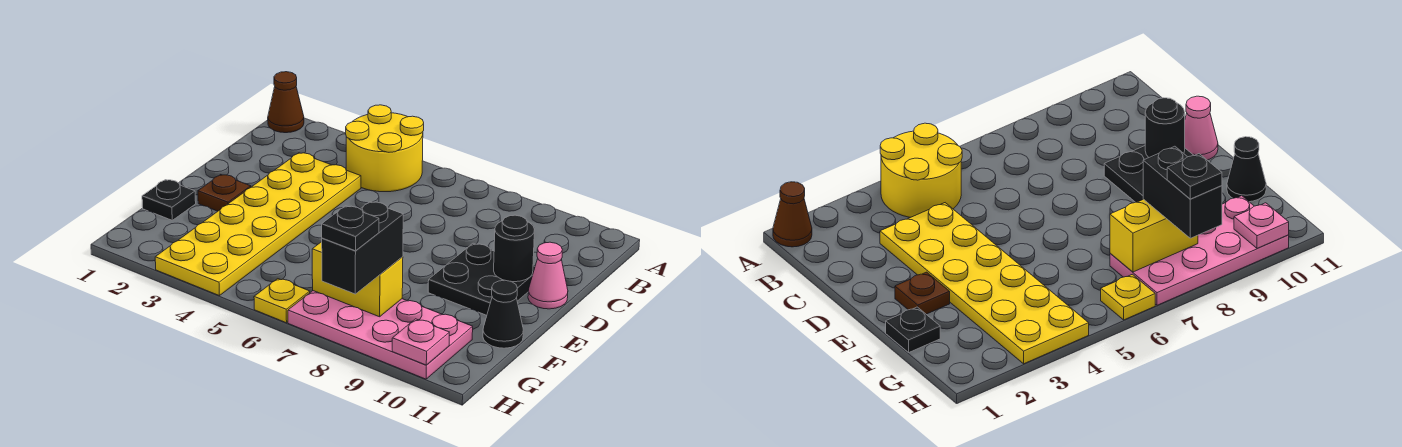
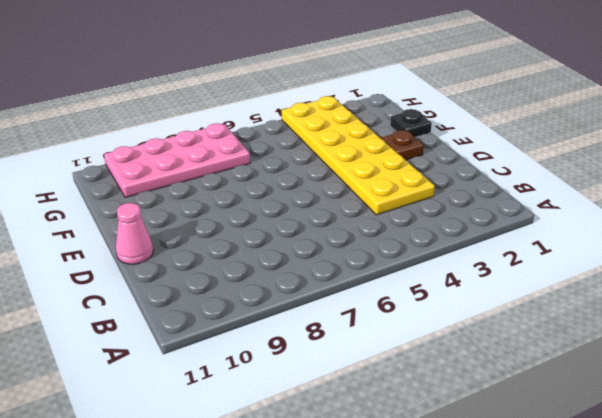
none -> brown 1x1 cone [268,72,304,133]
none -> yellow 2x2 round brick [346,105,424,192]
none -> black 2x2 plate [428,243,535,315]

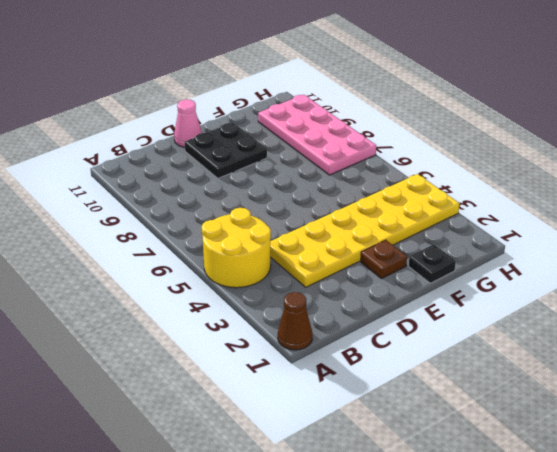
none -> black 1x1 cone [483,280,523,348]
none -> yellow 1x1 plate [254,279,310,323]
none -> black 1x1 round brick [494,215,535,282]

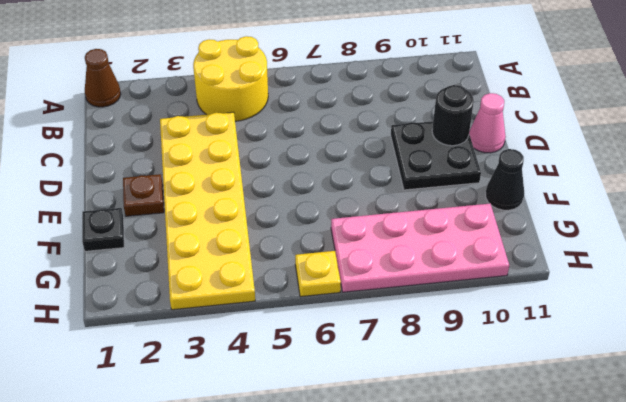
none -> yellow 1x2 brick [312,242,403,317]
none -> pink 1x1 plate [392,319,449,365]
none -> black 1x2 brick [322,202,403,294]

